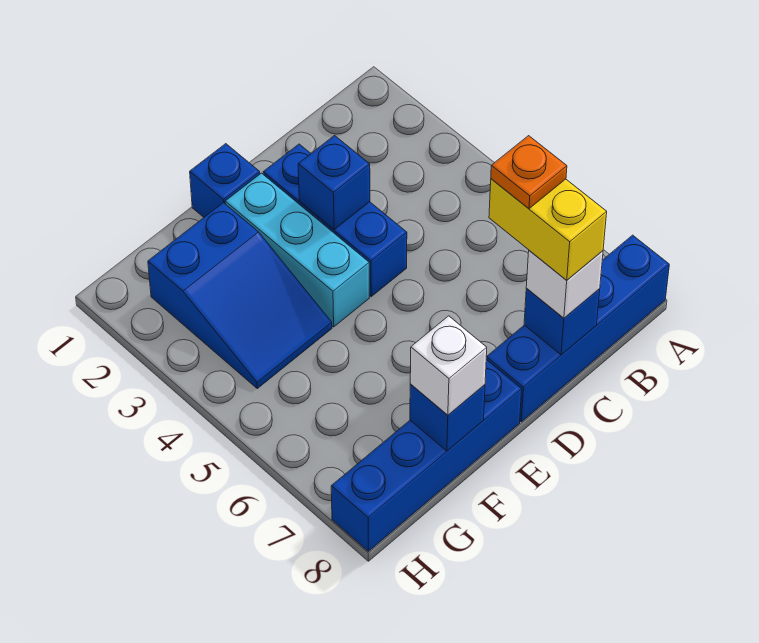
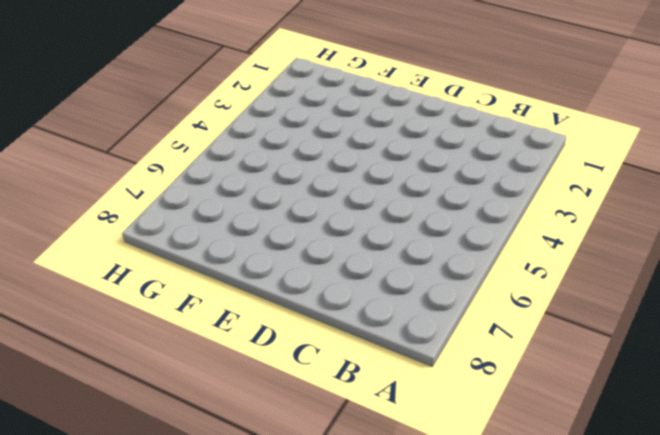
none -> blue 1x4 brick [486,235,669,422]
none -> blue 1x3 brick [263,144,407,297]
none -> blue 1x1 brick [190,144,260,217]

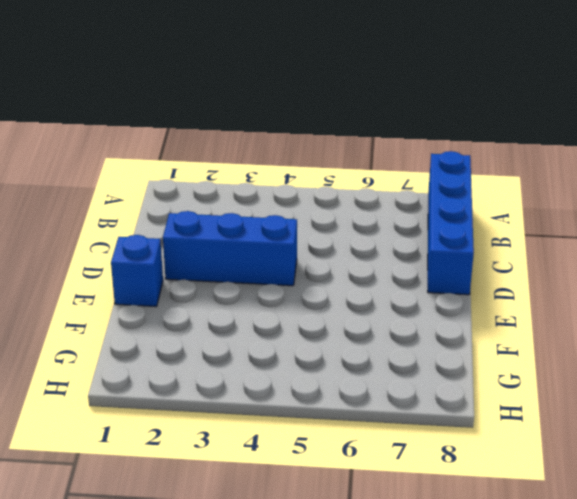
none -> cyan 1x3 brick [225,173,369,327]
none -> blue 1x4 brick [331,360,522,551]
none -> blue 2x3 slope [148,203,332,388]

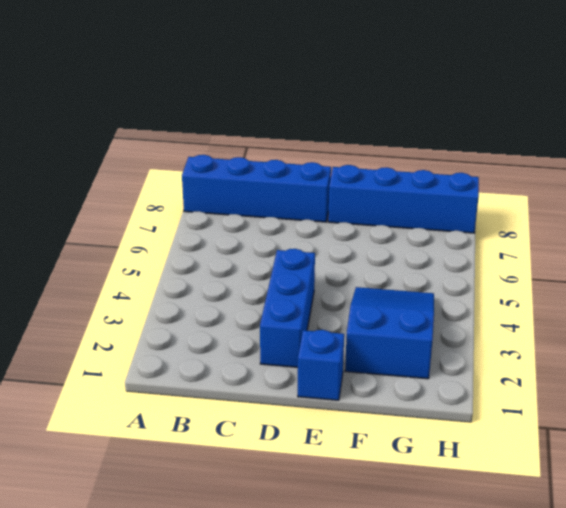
none -> cyan 1x3 brick [225,173,369,327]
none -> blue 1x1 brick [524,288,600,355]
none -> blue 1x1 brick [298,136,370,230]

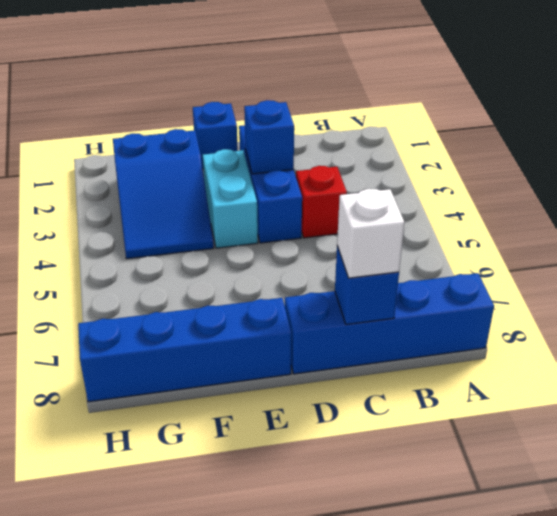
red 1x1 brick [296,166,347,238] -> none
cyan 1x2 brick [203,149,258,248] -> cyan 1x3 brick [225,173,369,327]
none -> blue 1x1 brick [410,384,485,451]
none -> white 1x1 brick [410,316,487,415]
none -> yellow 1x2 brick [489,179,607,280]

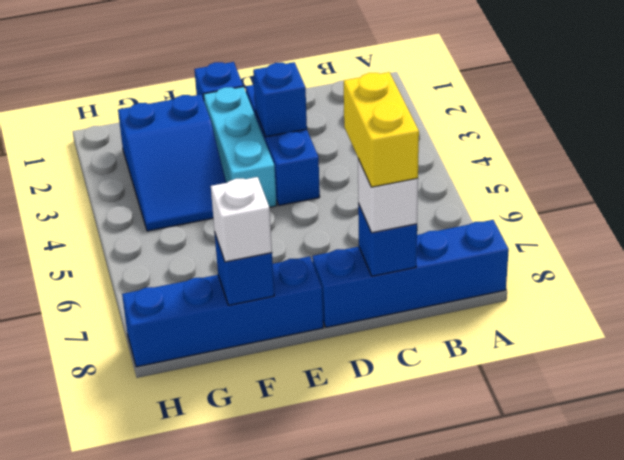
none -> orange 1x1 plate [491,136,567,209]

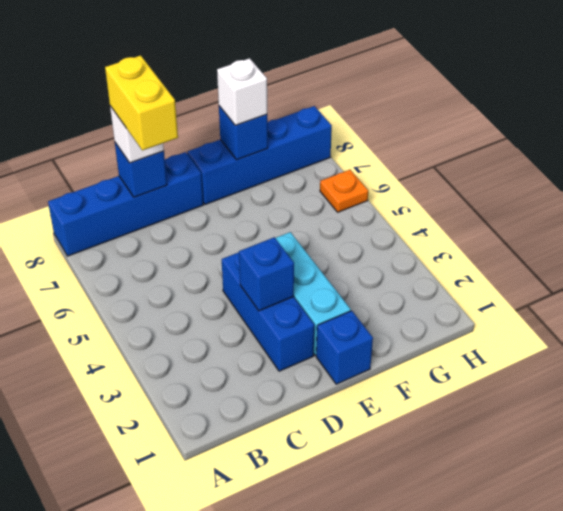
orange 1x1 plate [320,170,368,212] -> orange 1x1 plate moved to [491,136,567,209]
none -> blue 2x3 slope [148,203,332,388]

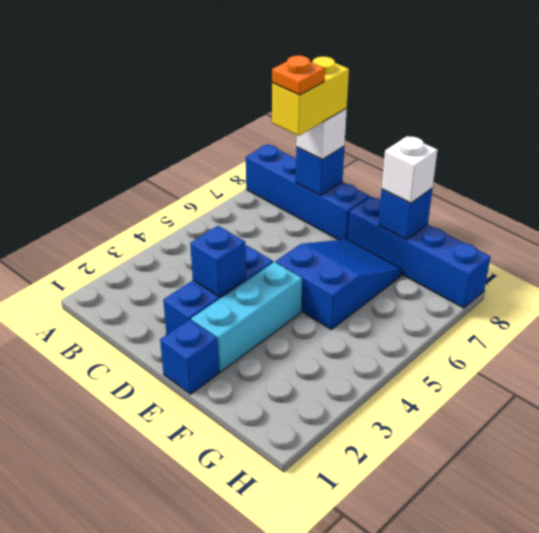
blue 2x3 slope [276,239,402,330] -> blue 2x3 slope moved to [148,203,332,388]

